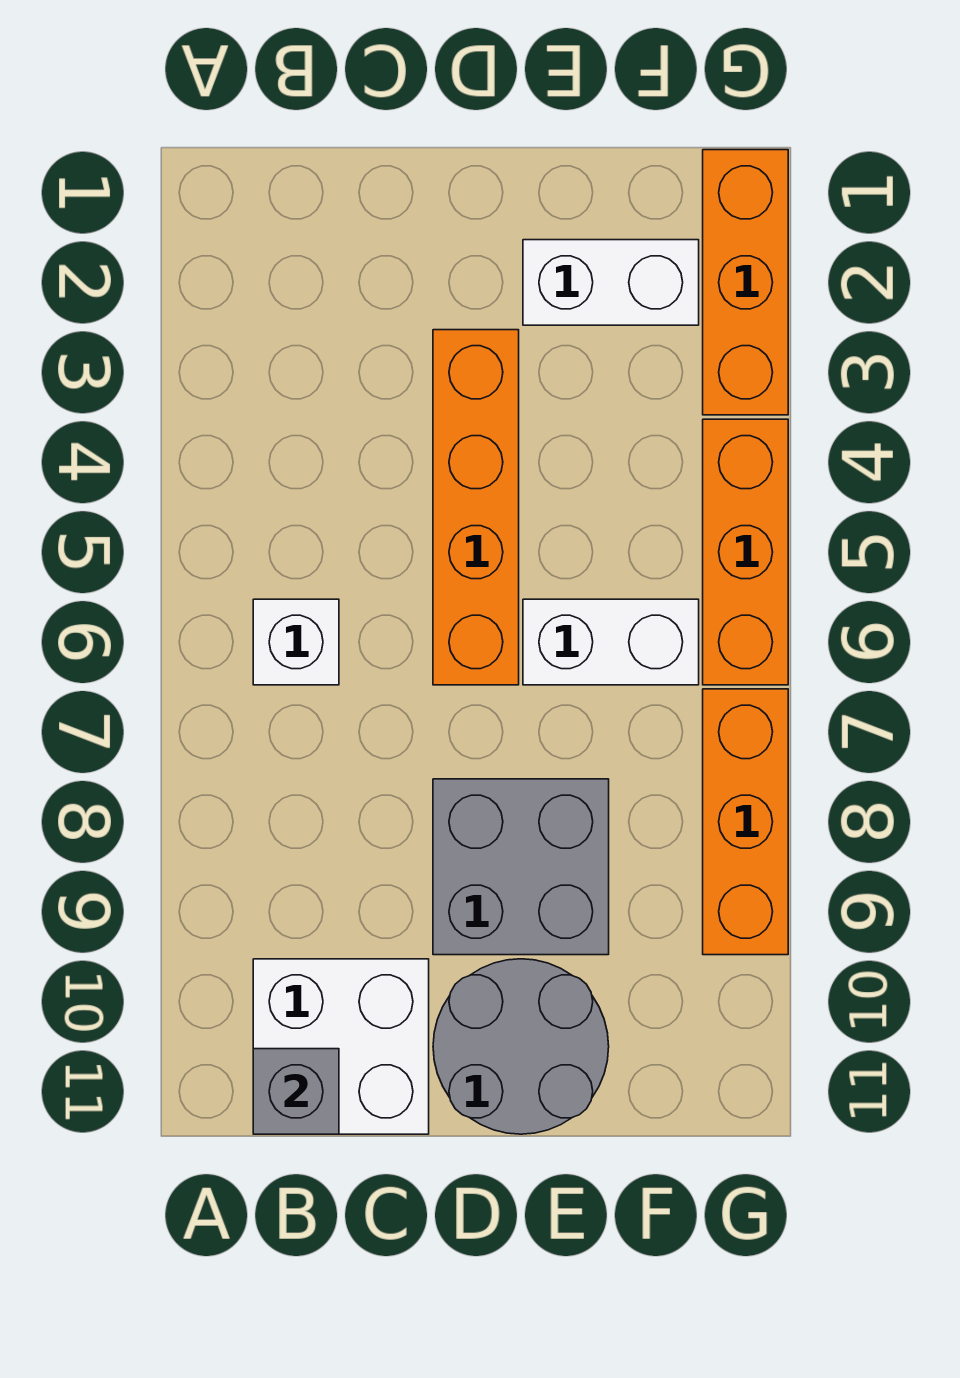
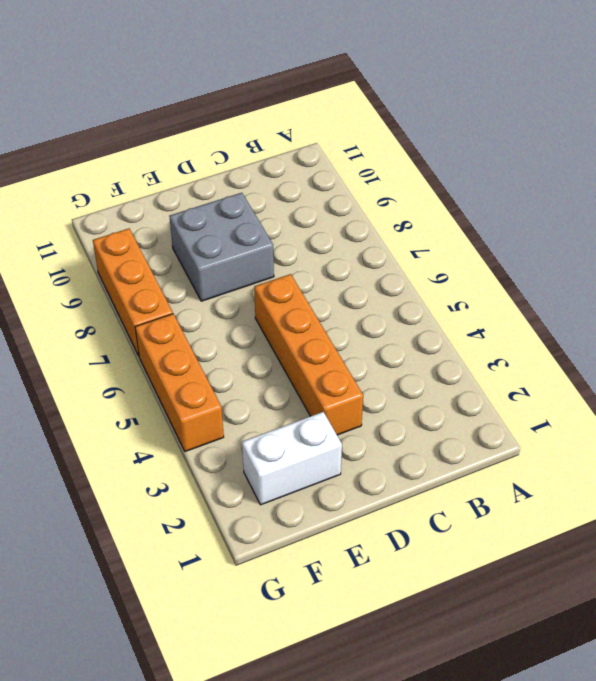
none -> white 1x1 brick [253,599,339,685]
none -> white 2x2 brick [253,959,429,1134]

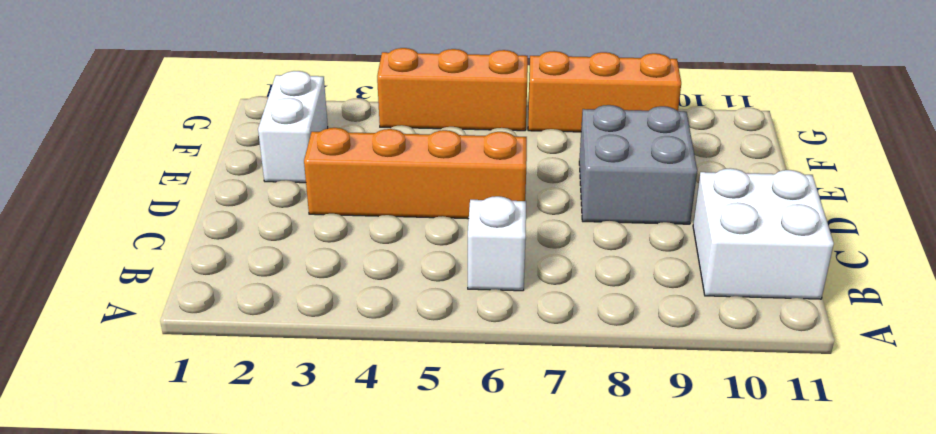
none -> grey 2x2 round brick [433,959,609,1134]
none -> white 1x2 brick [523,599,699,685]

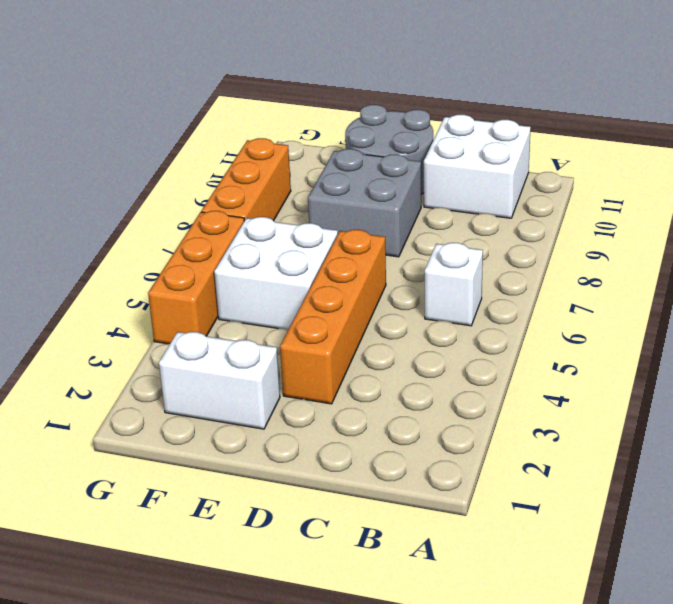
white 2x2 brick [214,217,338,330] -> white 1x2 brick [523,599,699,685]
none -> orange 1x3 brick [703,150,788,415]
none -> grey 1x1 brick [253,1049,339,1134]

